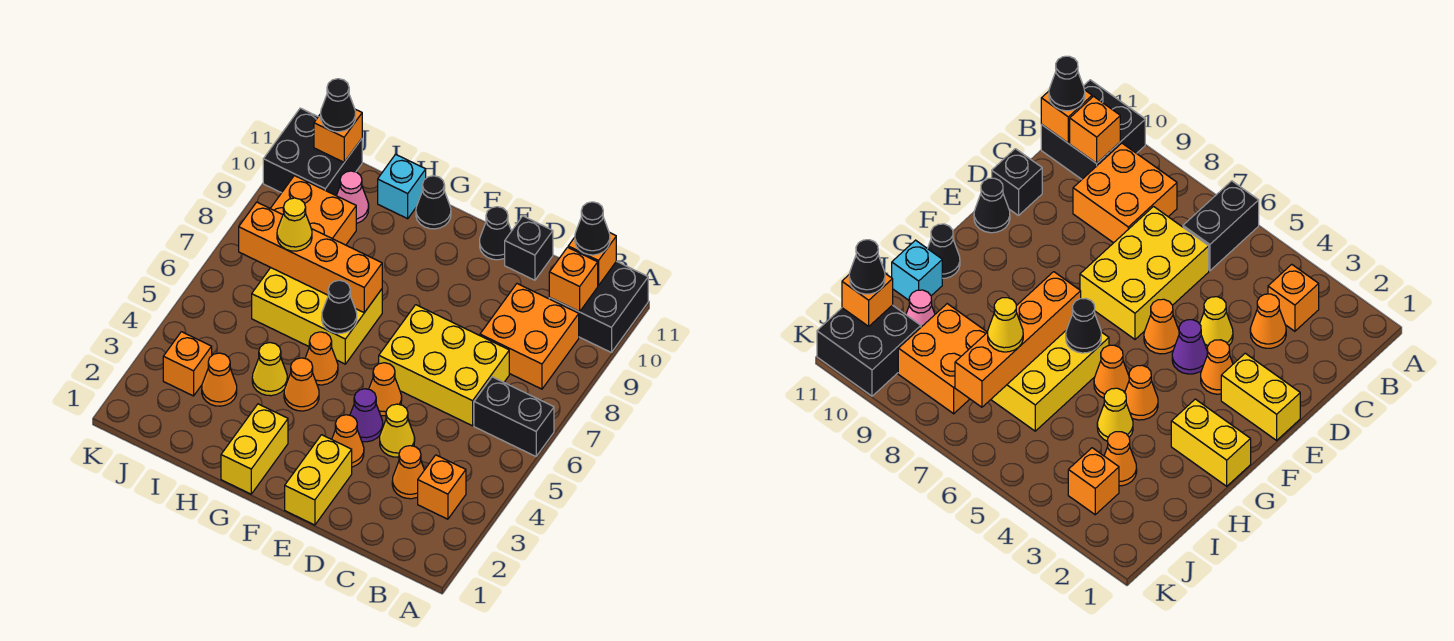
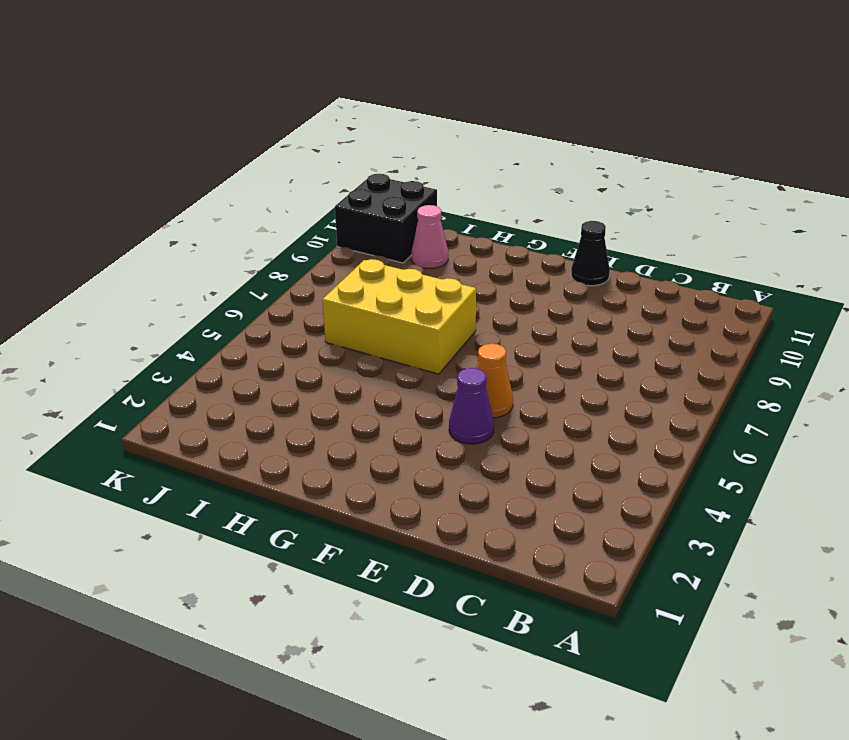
none -> black 1x2 brick [474,377,554,456]
none -> black 2x2 brick [549,261,648,353]
none -> orange 1x1 brick [418,455,466,519]
none -> orange 2x2 brick [480,284,579,389]

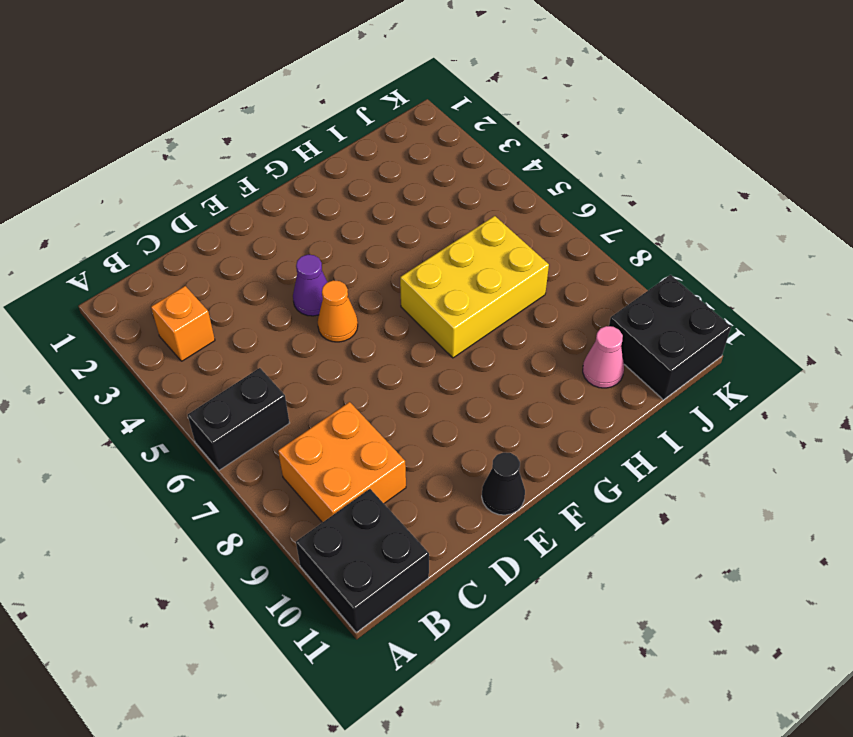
none -> orange 1x1 cone [392,446,424,499]
none -> yellow 2x3 brick [379,305,509,426]
none -> yellow 1x1 cone [380,404,415,457]
none -> black 1x1 brick [505,216,553,280]

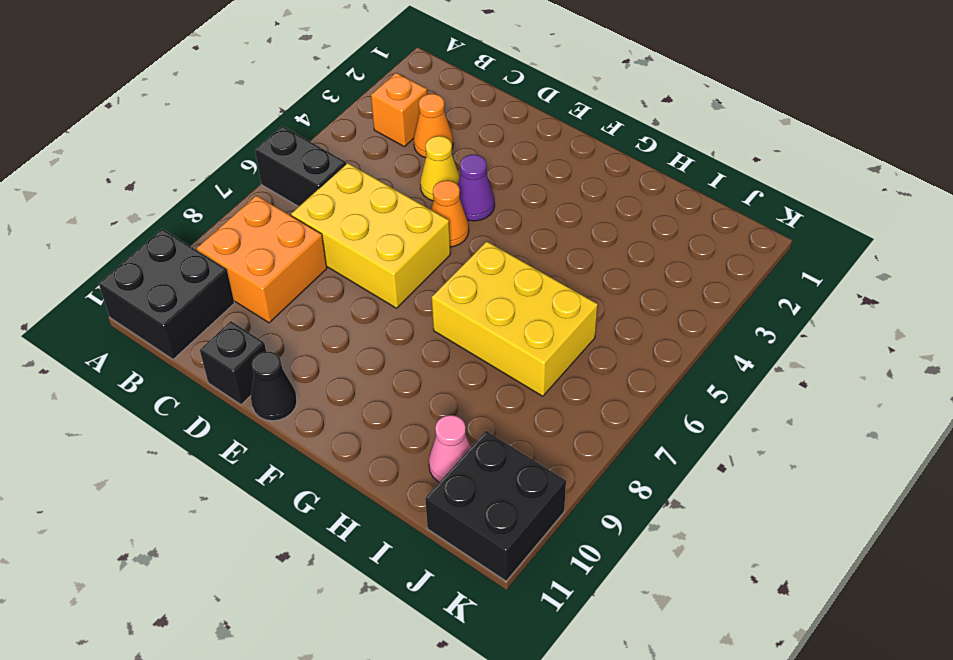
none -> yellow 1x2 brick [285,435,352,525]
none -> orange 1x1 cone [332,415,364,467]
none -> yellow 1x2 brick [221,404,288,494]
none -> orange 1x1 cone [284,358,319,411]

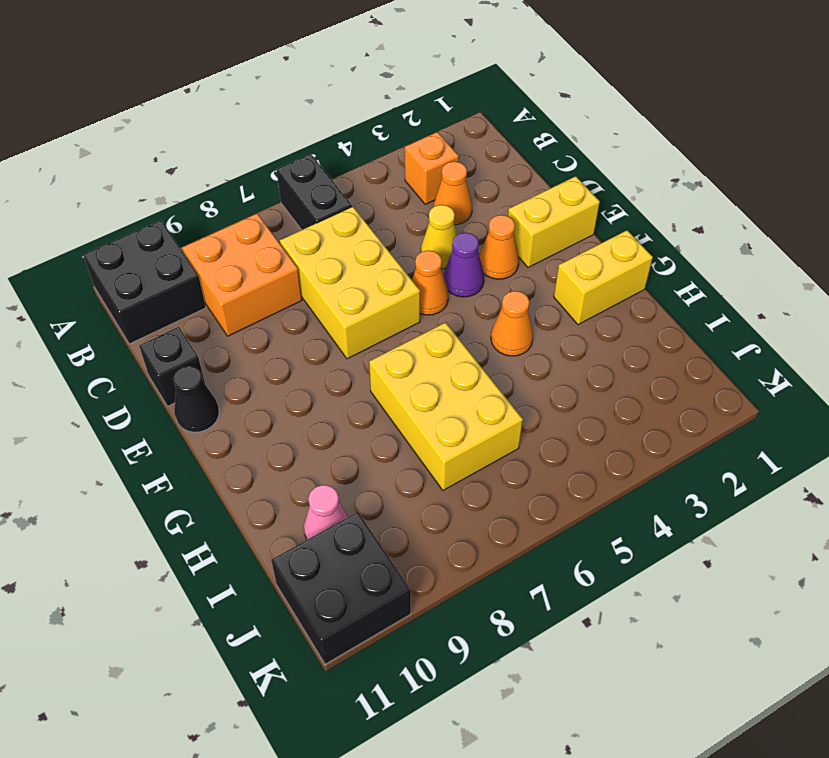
none -> orange 1x1 cone [305,332,338,385]
none -> black 1x1 cone [416,176,451,229]
none -> yellow 1x1 cone [252,343,287,396]
none -> cyan 1x1 brick [378,154,426,219]

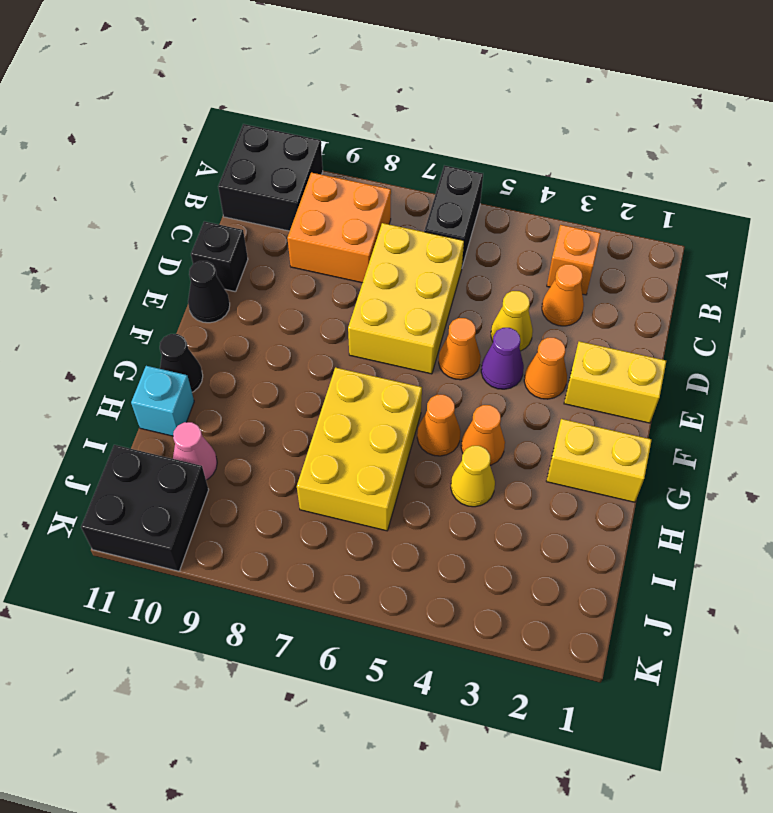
none -> orange 1x1 cone [202,353,237,406]
none -> orange 2x2 brick [270,176,356,245]
none -> orange 1x1 brick [163,332,212,396]
none -> orange 1x1 brick [549,247,598,312]

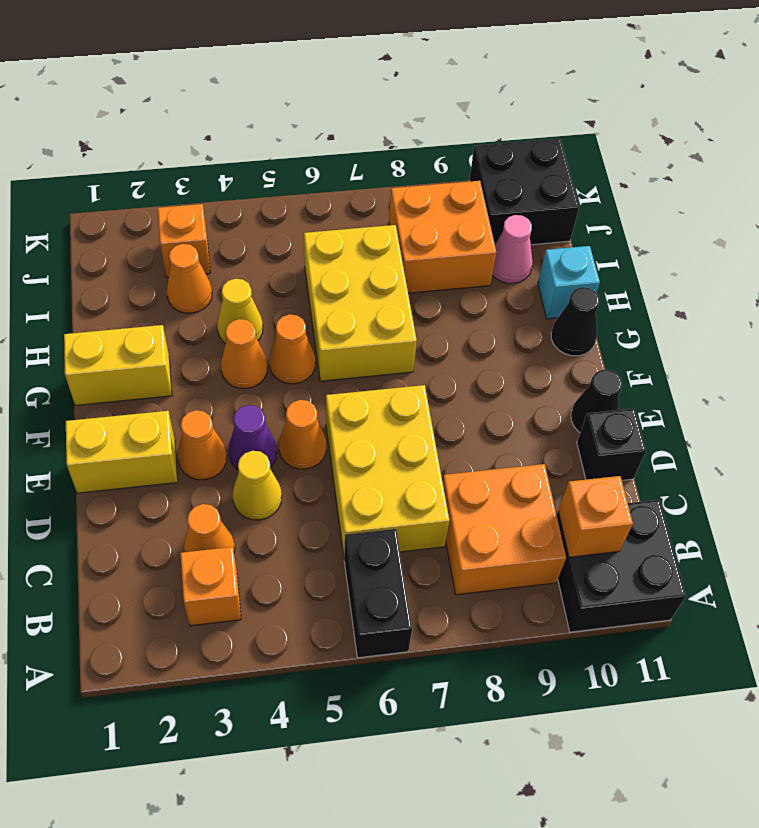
none -> orange 1x1 brick [568,232,616,286]
none -> black 1x1 cone [322,280,357,333]
none -> orange 1x4 brick [239,202,382,312]
none -> orange 1x1 brick [314,109,362,162]

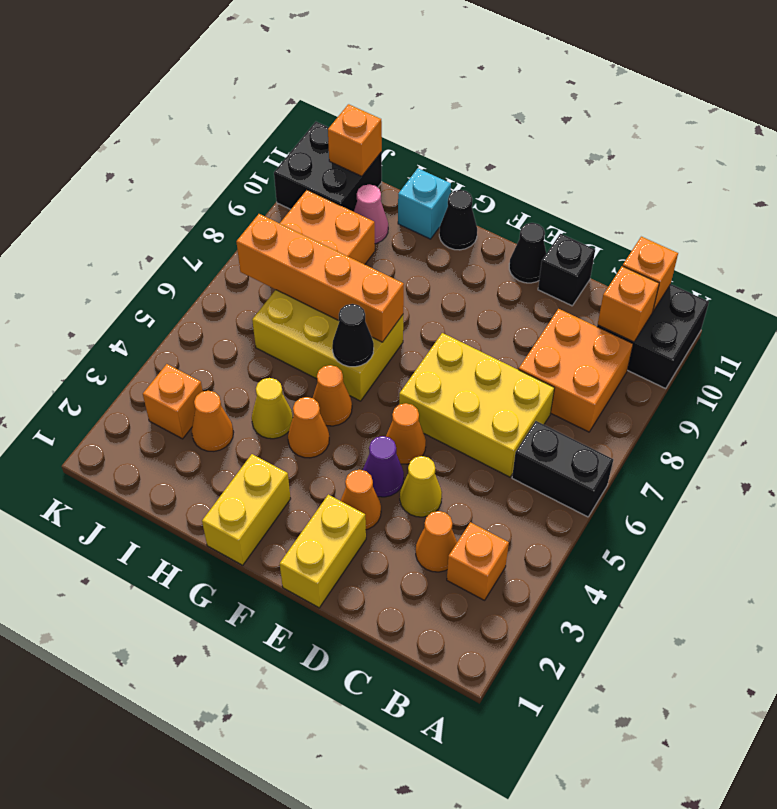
none -> black 1x1 cone [575,202,610,255]
none -> yellow 1x1 cone [277,198,312,251]
none -> black 1x1 cone [321,79,356,132]

